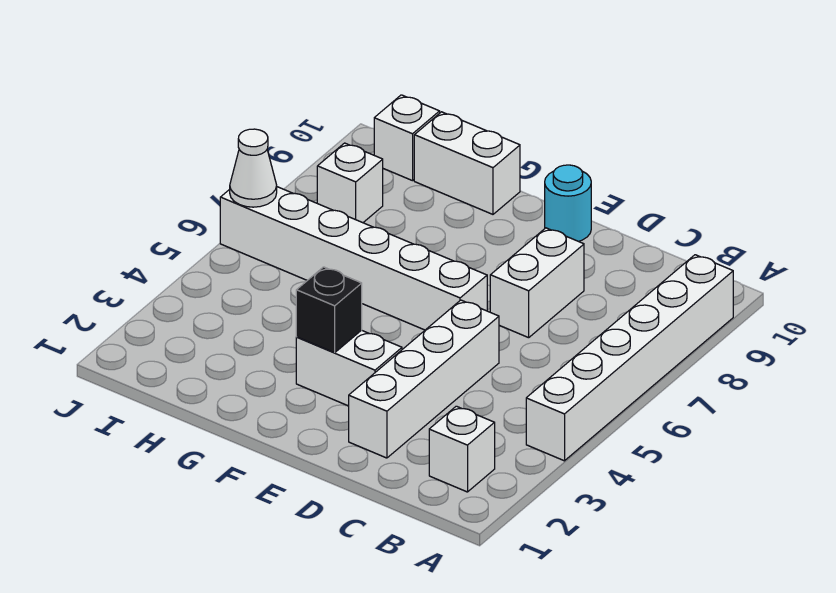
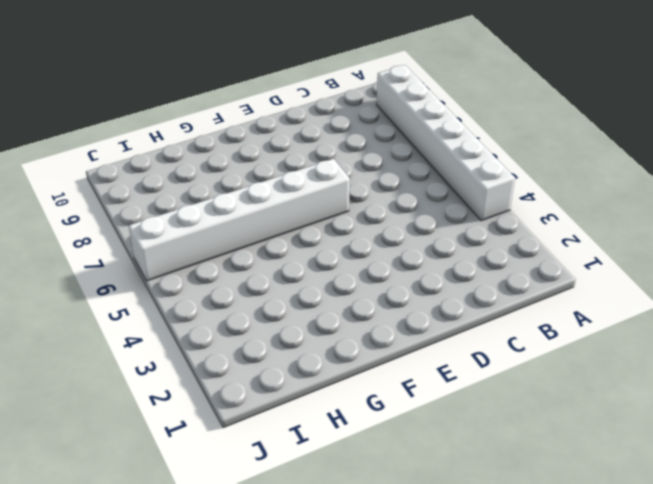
none -> white 1x1 brick [429,406,495,492]
none -> white 1x4 brick [349,300,499,458]
none -> white 1x2 brick [490,228,584,338]

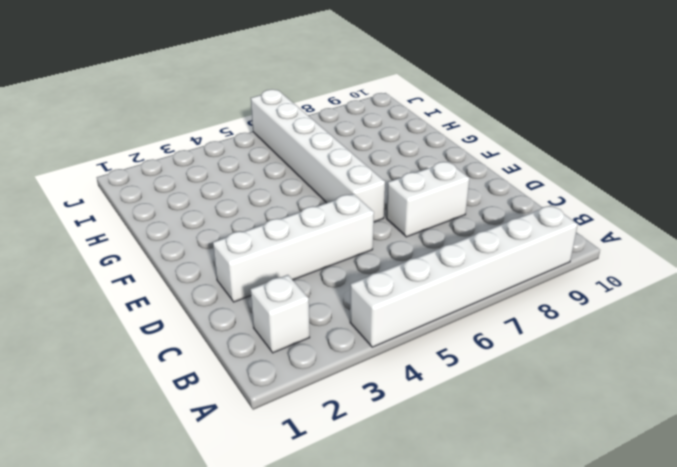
none -> white 1x2 brick [296,330,402,406]
none -> cyan 1x1 round brick [545,165,591,241]
none -> white 1x2 brick [414,112,520,214]

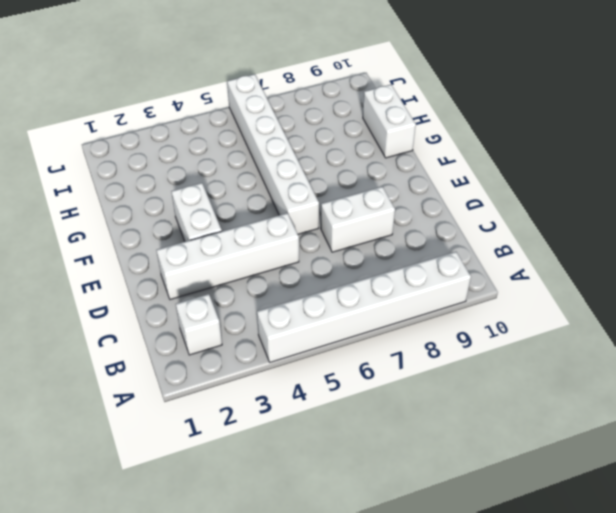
none -> cyan 1x1 round brick [545,165,591,241]
none -> white 1x1 brick [317,143,383,223]
none -> white 1x1 brick [374,95,440,181]

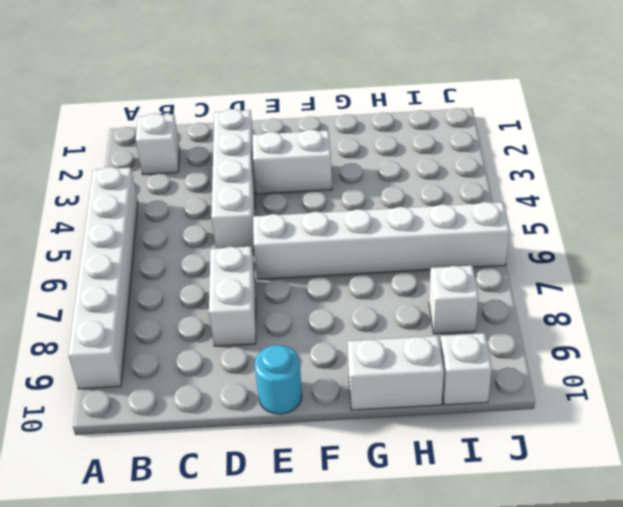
none -> black 1x1 brick [296,267,362,353]
none -> white 1x1 cone [230,129,277,207]

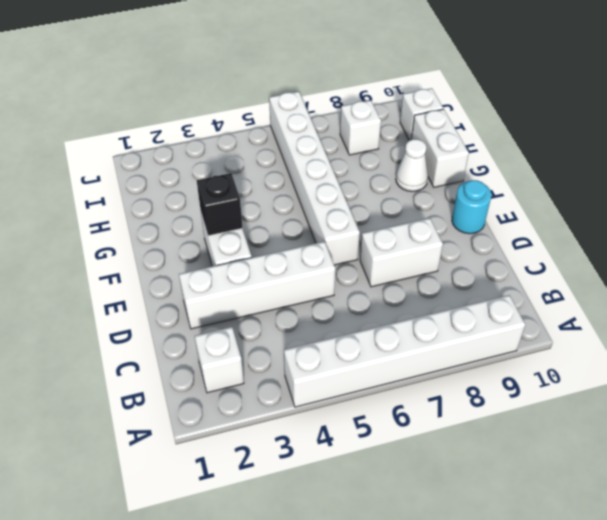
white 1x1 cone [396,139,428,192] -> white 1x1 cone moved to [230,129,277,207]

